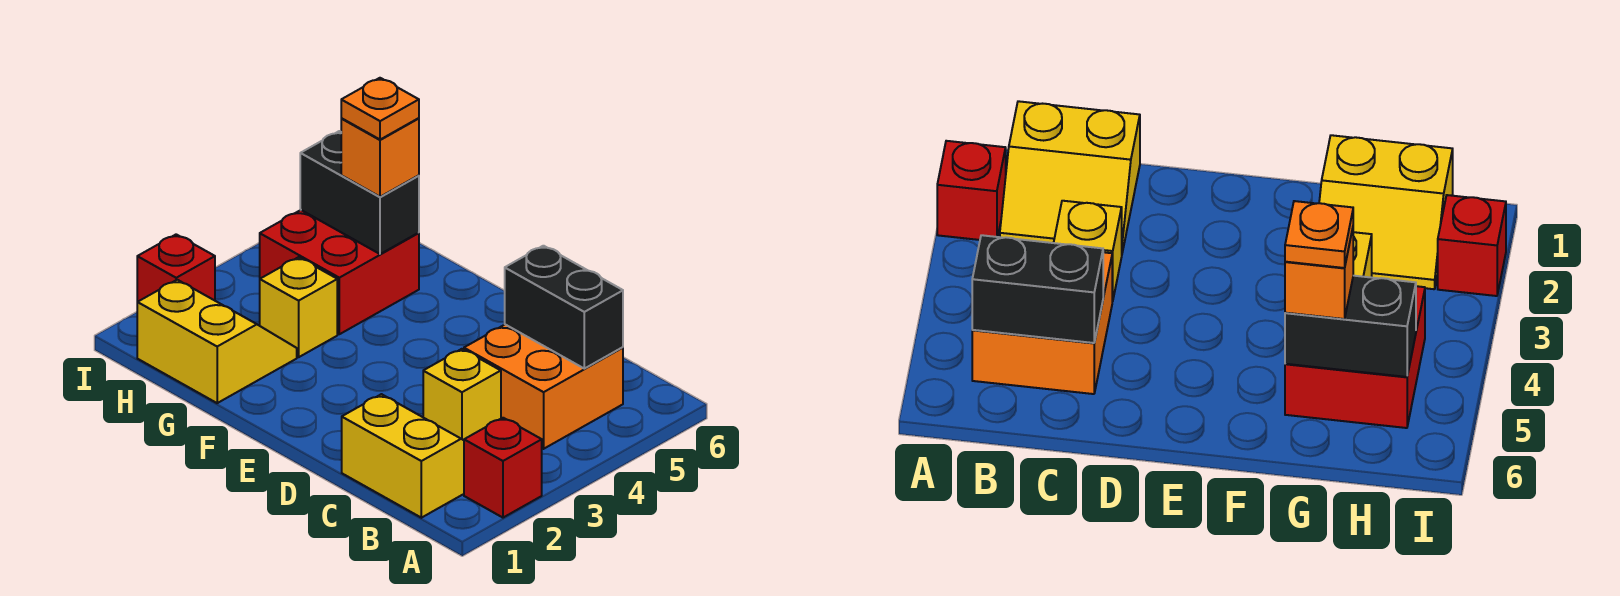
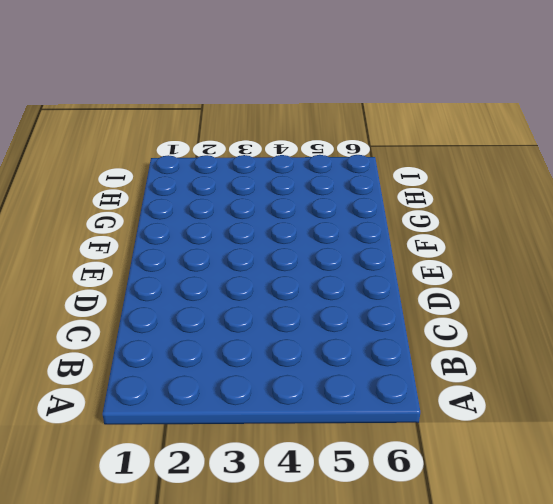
none -> red 1x1 brick [464,418,542,518]
none -> yellow 2x2 slope [342,394,464,518]
none -> orange 2x2 brick [464,325,623,449]

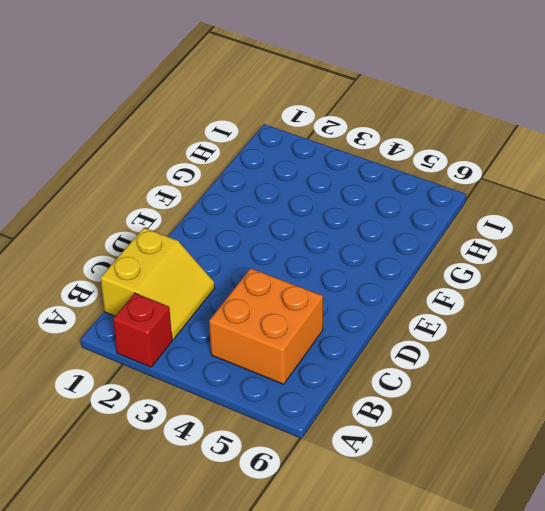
none -> yellow 1x1 brick [423,349,501,440]
none -> yellow 2x2 slope [137,280,297,403]
none -> yellow 1x1 brick [260,257,337,357]

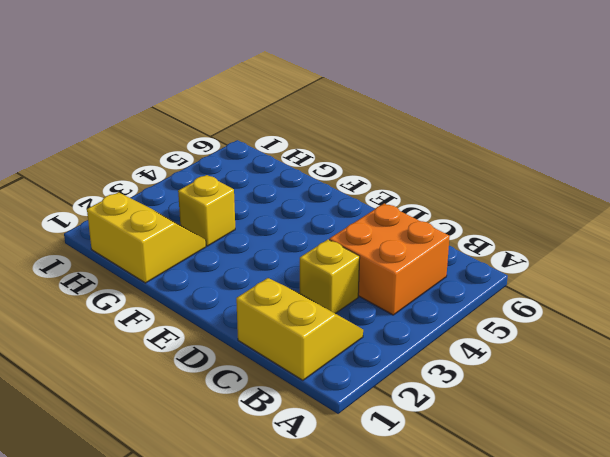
none -> red 1x1 brick [464,418,542,518]
none -> red 2x2 brick [260,210,419,334]
none -> red 1x1 brick [137,234,215,302]

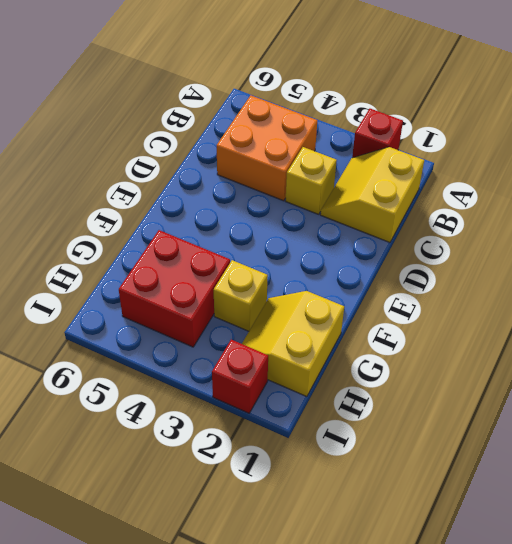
none -> black 1x2 brick [505,246,623,369]
none -> black 1x2 brick [300,131,419,254]
none -> orange 1x1 brick [341,118,419,197]

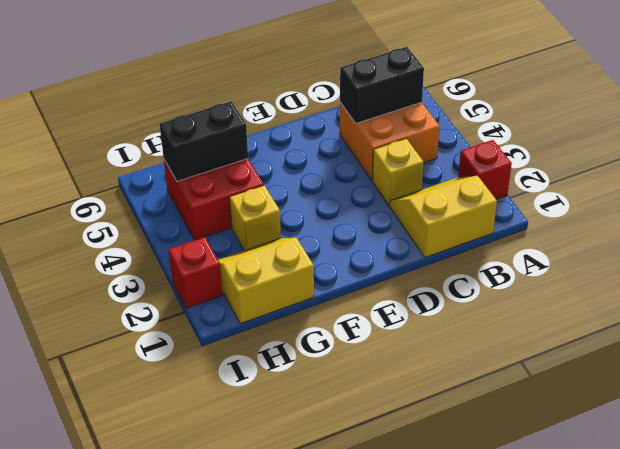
none -> orange 1x1 brick [341,118,419,197]
none -> orange 1x1 plate [341,78,419,140]

